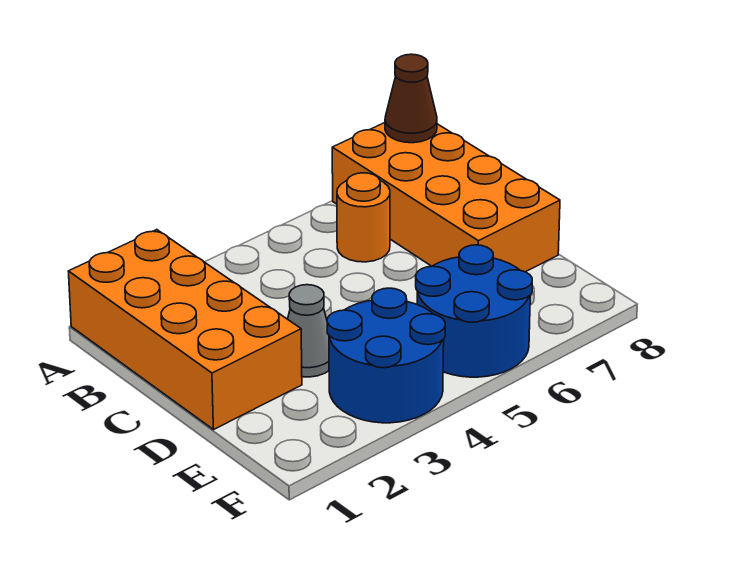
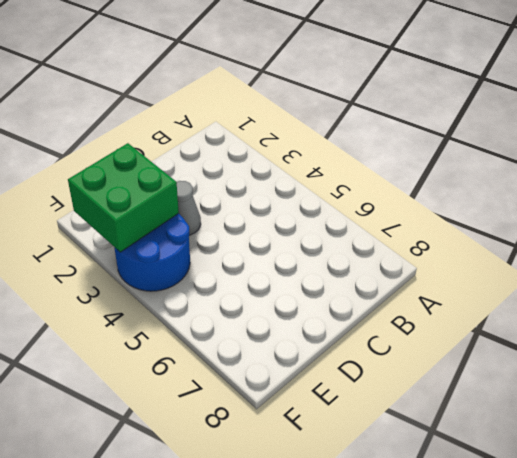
green 2x2 brick [68,143,179,252] -> none
none -> orange 2x4 brick [68,230,302,430]
none -> orange 2x4 brick [332,123,560,272]

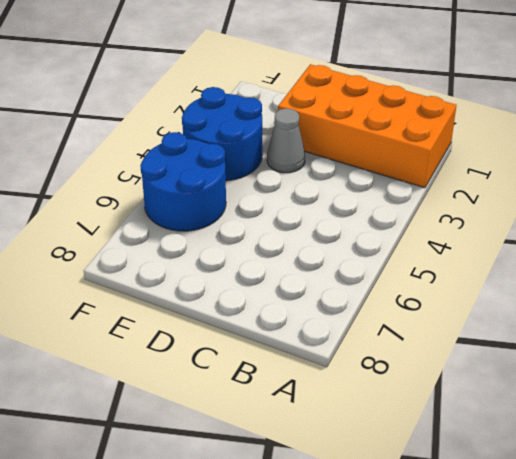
none -> orange 2x4 brick [332,123,560,272]
none -> orange 1x1 round brick [337,173,390,262]

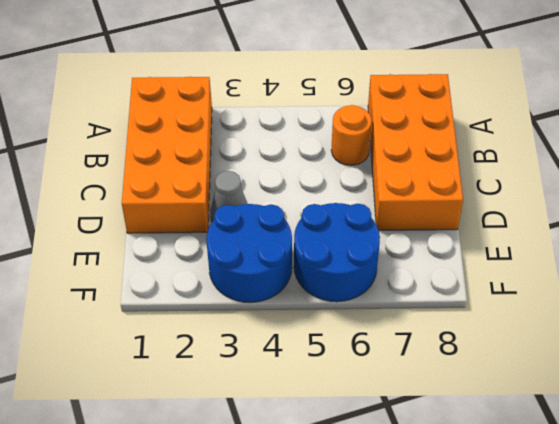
none -> brown 1x1 cone [385,54,437,143]

